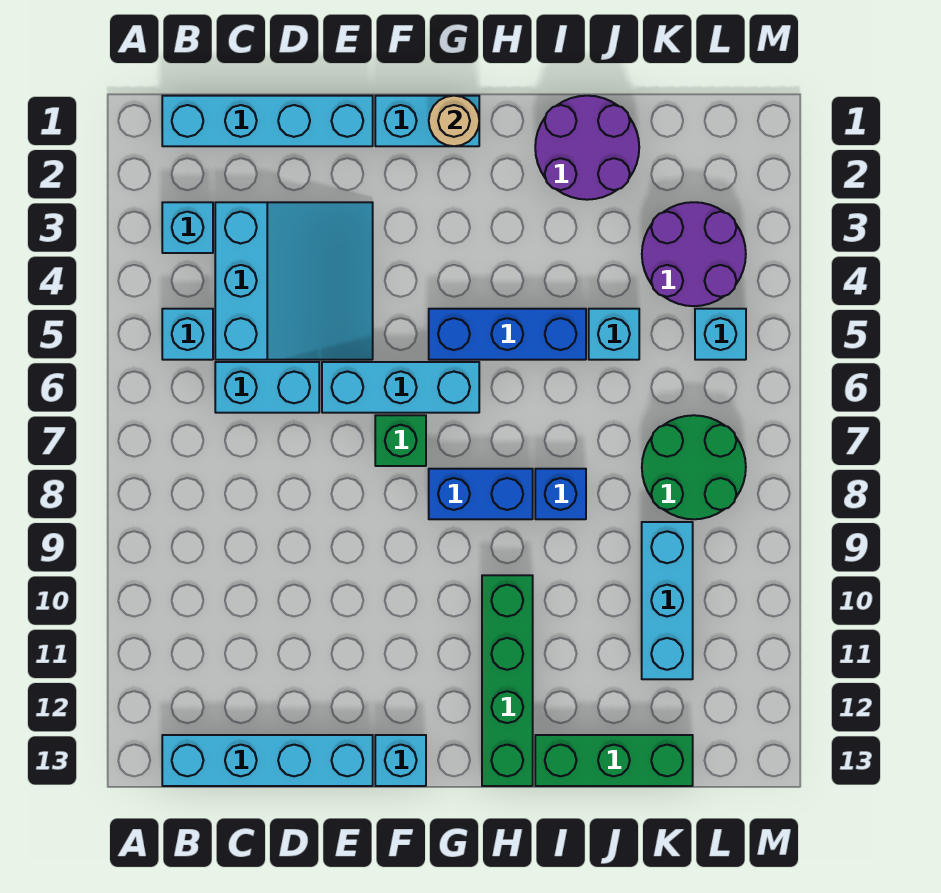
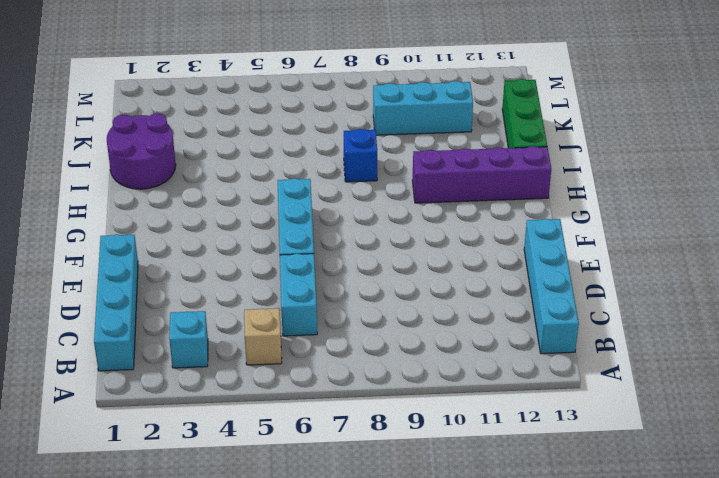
tan 1x1 brick [244,308,282,365] -> cyan 1x1 brick [162,309,213,360]
purple 1x4 brick [412,146,551,203] -> green 1x4 brick [482,575,533,786]
none -> cyan 3x3 slope [215,202,373,360]
none -> cyan 1x2 brick [375,96,479,146]
none -> green 1x1 brick [375,415,426,466]

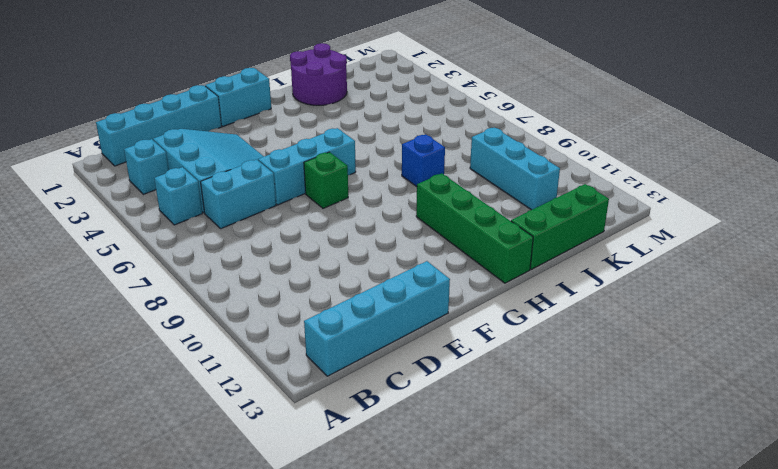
none -> cyan 1x1 brick [375,735,426,786]
none -> blue 1x3 brick [429,309,586,360]
none -> blue 1x2 brick [429,469,533,519]

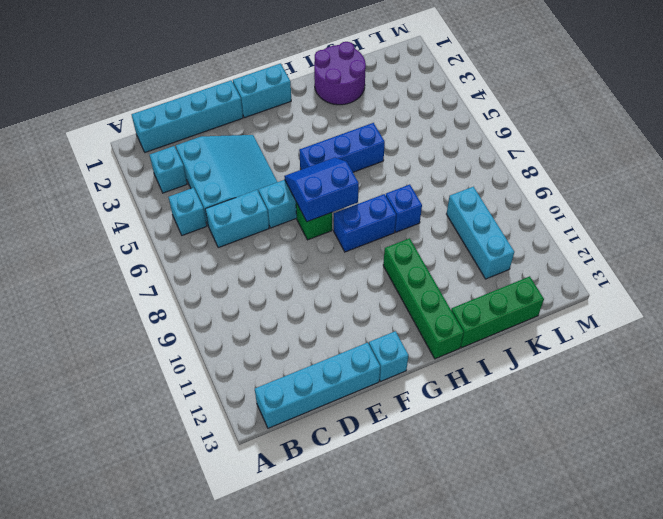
blue 2x2 slope [284,158,359,222] -> none
none -> cyan 1x1 brick [589,309,639,360]
none -> purple 2x2 round brick [642,202,746,306]
none -> green 2x2 round brick [642,415,746,519]

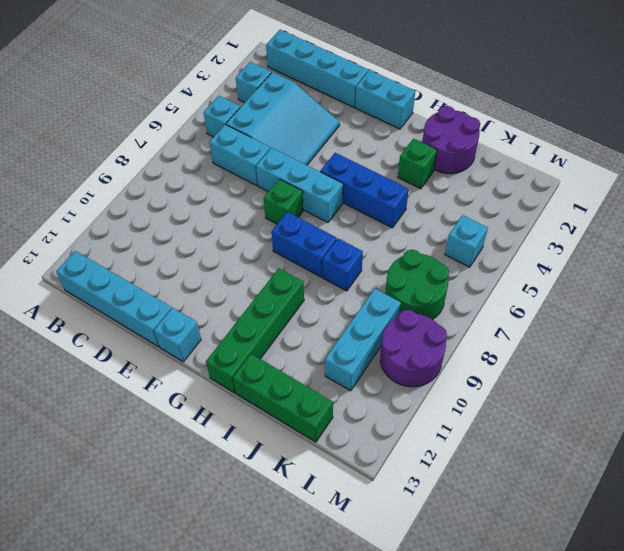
green 1x1 brick [398,139,437,189] -> none
purple 2x2 round brick [380,310,447,387] -> purple 2x2 round brick moved to [642,202,746,306]
none -> cyan 1x1 brick [589,309,639,360]
none -> tan 1x1 round brick [429,96,479,146]

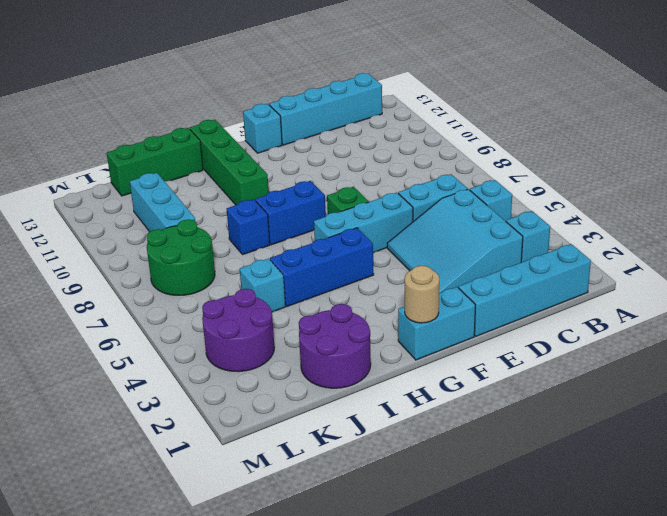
none -> cyan 1x1 brick [695,309,746,360]

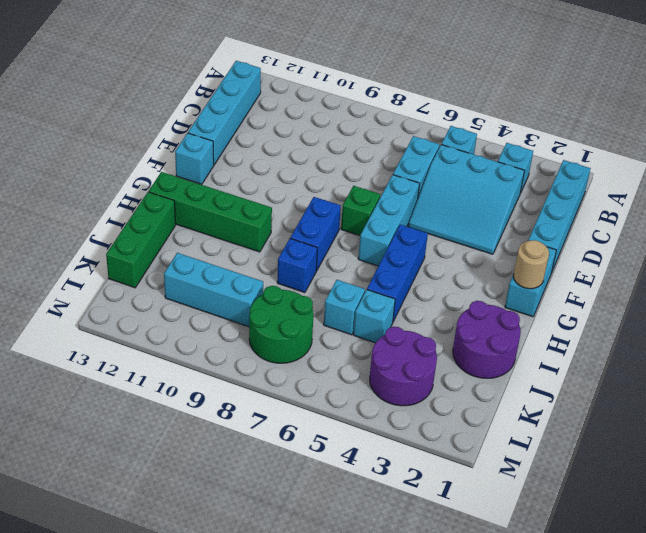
cyan 1x1 brick [324,280,365,335] -> cyan 1x1 brick moved to [695,309,746,360]

